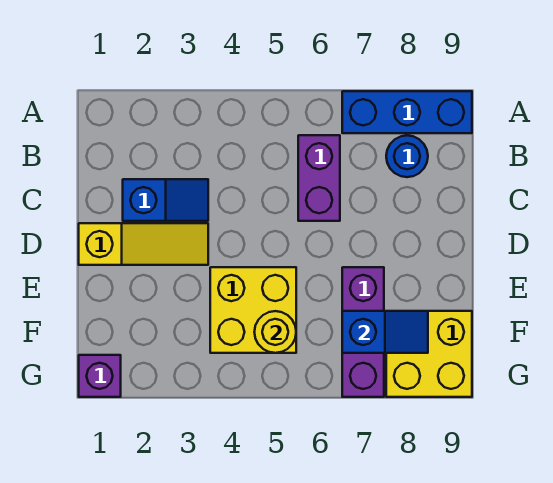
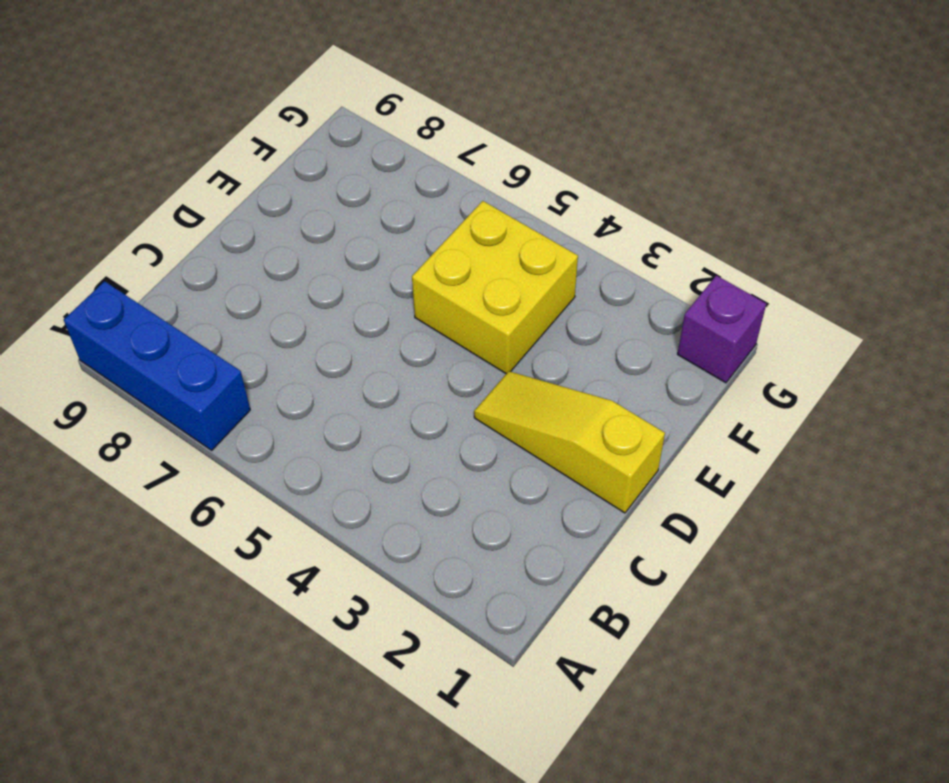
none -> purple 1x2 brick [298,135,340,221]
none -> blue 1x1 round brick [386,135,428,177]

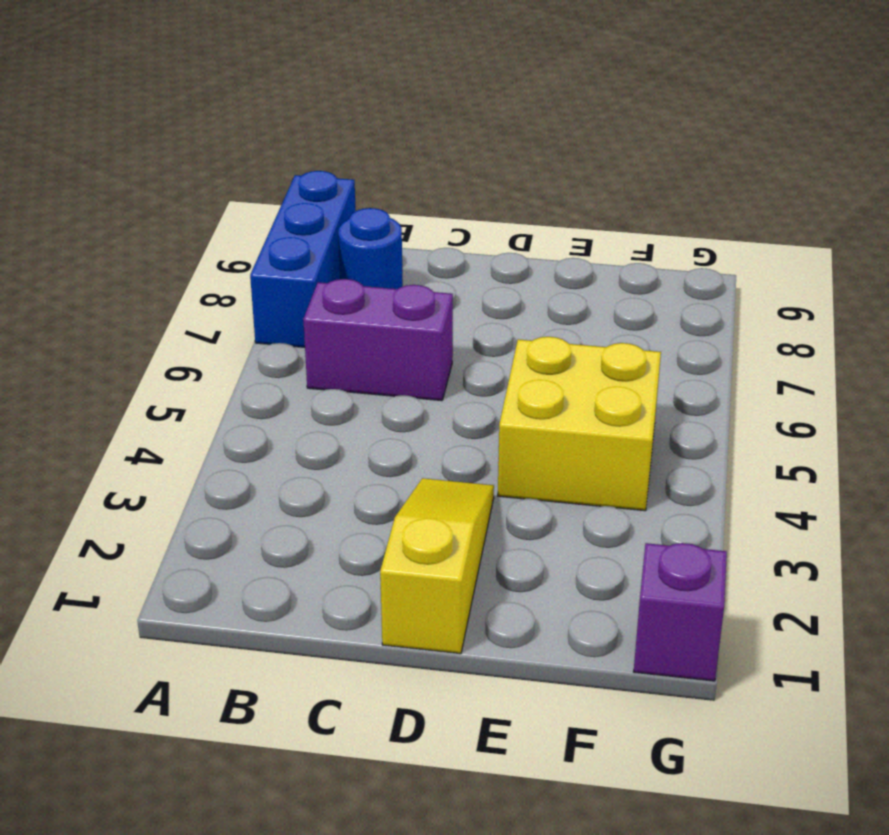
none -> blue 1x2 slope [123,179,208,221]
none -> purple 1x3 brick [342,267,384,397]

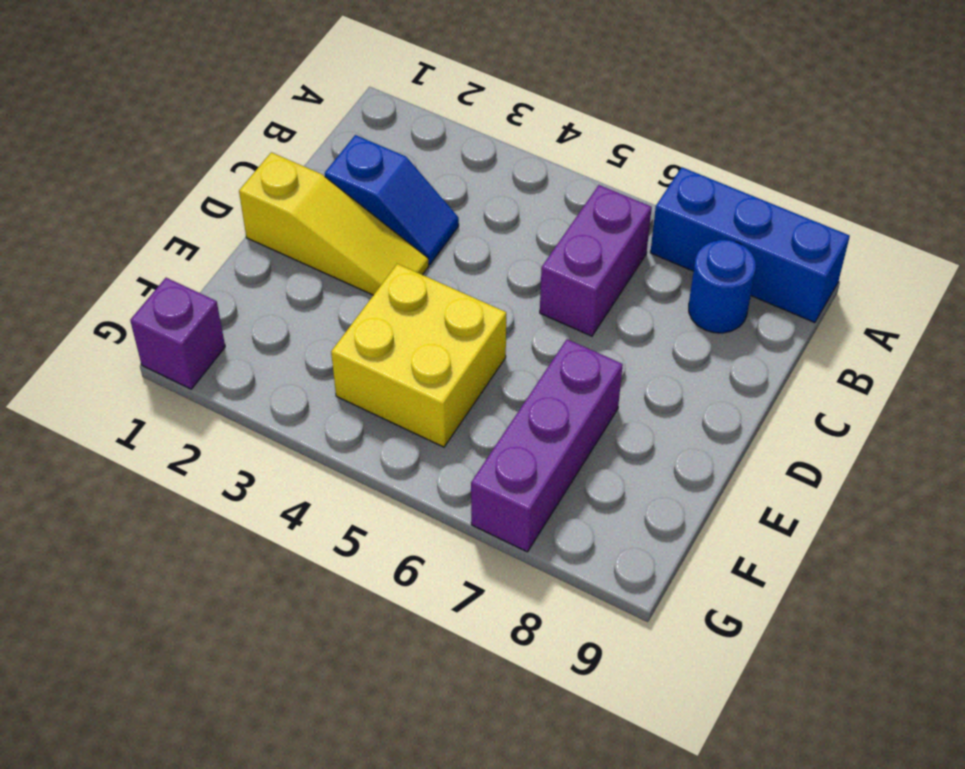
none -> yellow 2x2 brick [386,311,472,397]
none -> yellow 1x1 round brick [254,311,296,353]

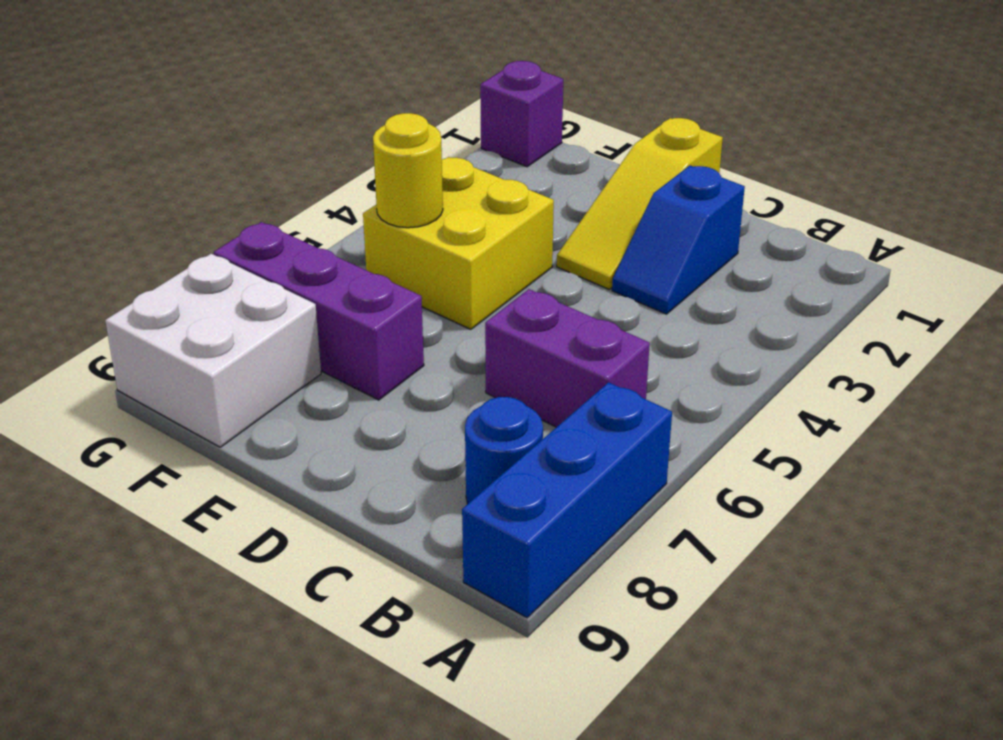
white 2x2 brick [105,254,321,447] -> yellow 2x2 brick [386,311,472,397]
none -> blue 1x2 slope [342,311,428,353]

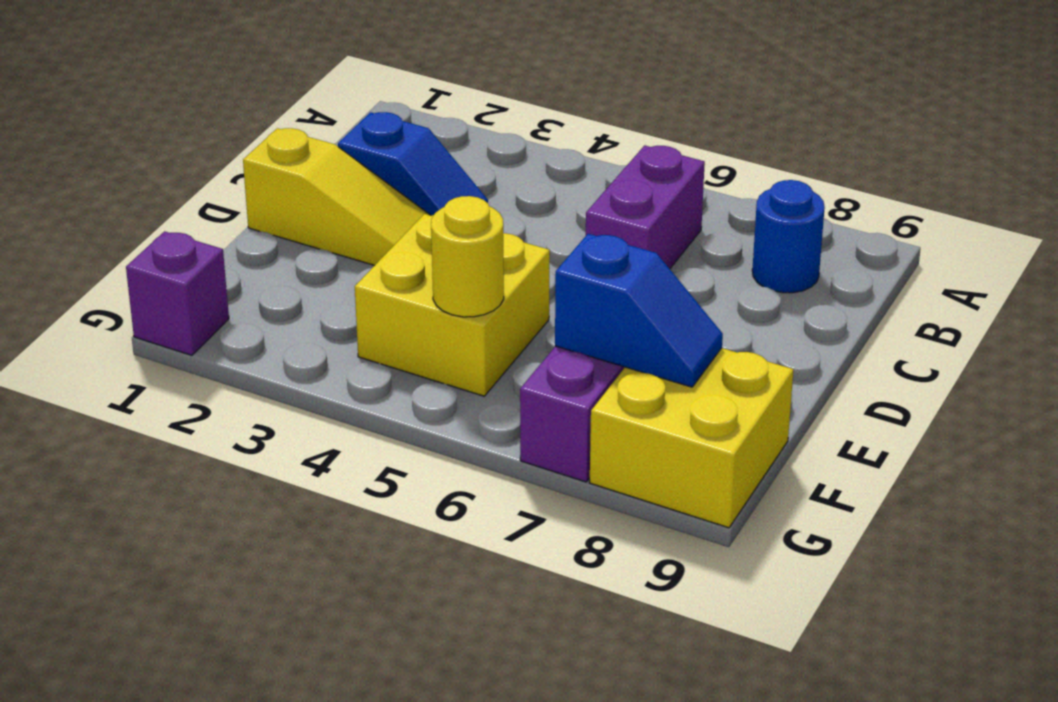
none -> blue 1x3 brick [342,91,472,133]

